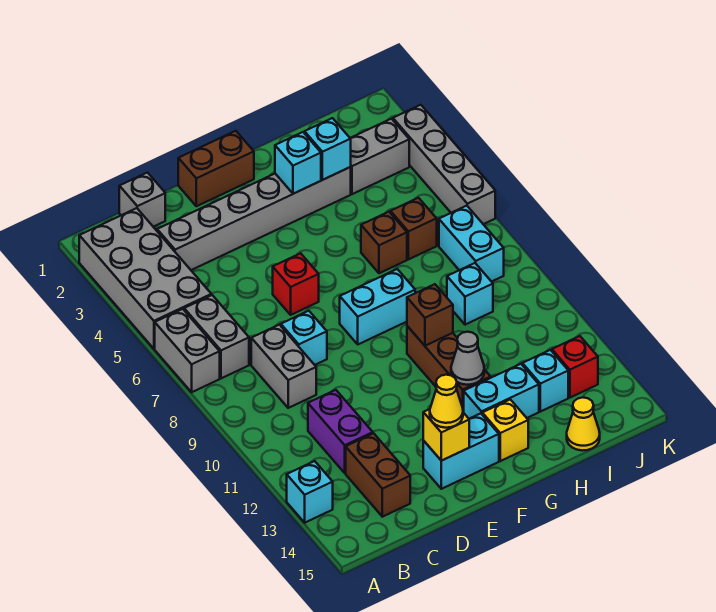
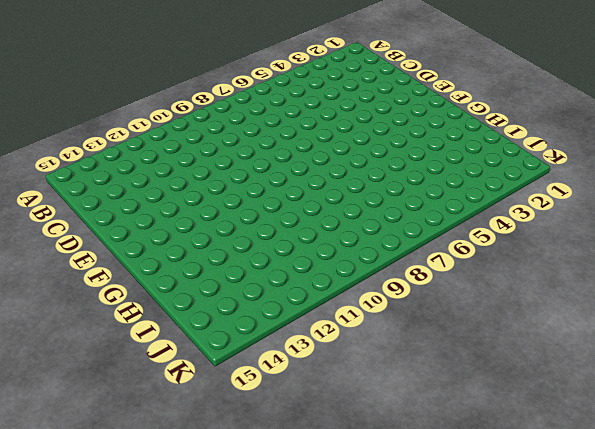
none -> grey 2x4 brick [79,208,211,349]
none -> grey 1x2 brick [155,309,220,392]
none -> cyan 1x1 brick [287,461,333,523]
none -> grey 1x2 brick [184,295,249,378]

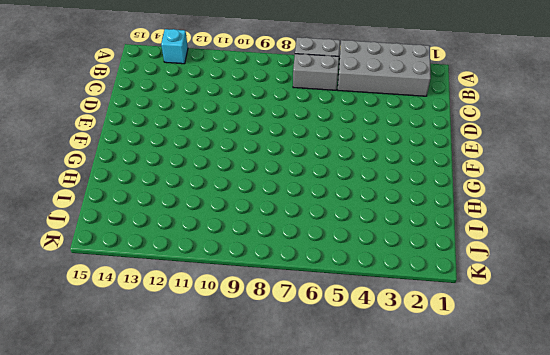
none -> grey 1x1 brick [119,173,165,227]
none -> grey 1x6 brick [157,167,351,270]
none -> grey 1x2 brick [251,325,316,408]
none -> purple 1x2 brick [308,390,373,473]

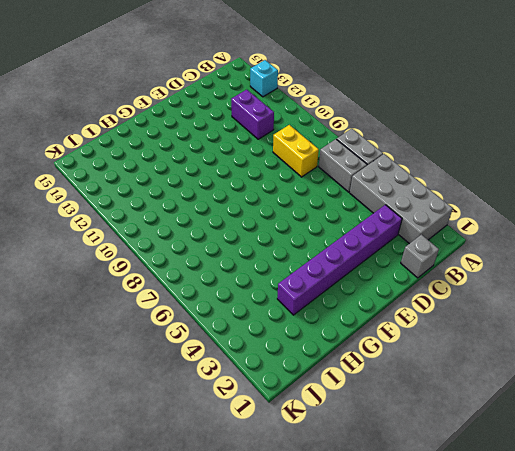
purple 1x6 brick [277,205,402,315] -> grey 1x6 brick [157,167,351,270]
yellow 1x2 brick [273,125,319,177] -> grey 1x2 brick [251,325,316,408]
none -> brown 1x2 brick [346,433,410,517]
none -> cyan 1x1 brick [281,311,327,365]
none -> brown 1x2 brick [178,131,254,206]
none -> red 1x1 brick [273,253,319,315]

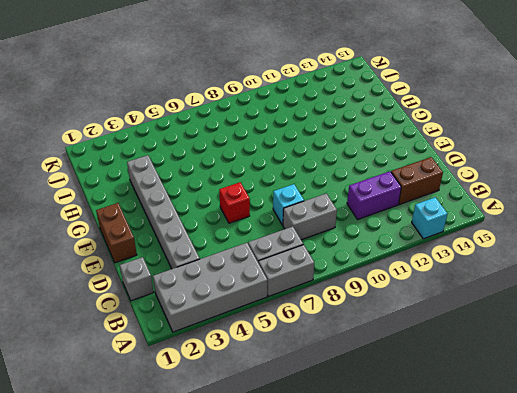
none -> cyan 1x2 brick [423,413,499,489]
none -> cyan 1x2 brick [340,269,415,344]
none -> brown 1x3 brick [407,326,491,413]
none -> cyan 1x2 brick [464,364,539,419]

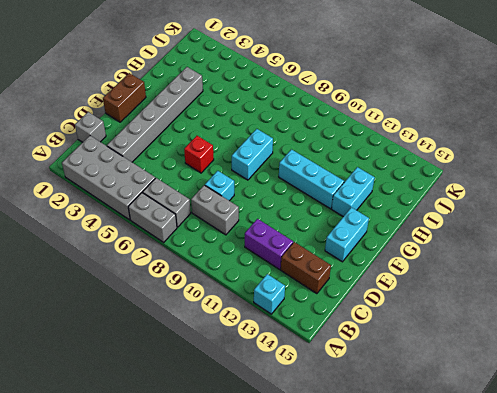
cyan 1x3 brick [279,149,344,209] -> brown 1x3 brick [407,326,491,413]
none -> yellow 1x1 brick [482,399,528,461]
none -> brown 1x1 brick [361,212,407,273]
none -> grey 1x2 brick [350,119,409,194]
none -> brown 1x1 brick [391,198,437,259]

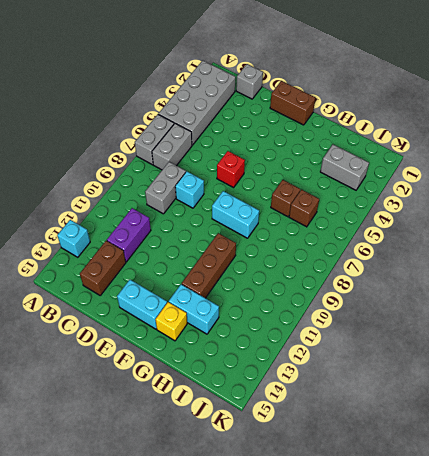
none -> grey 1x6 brick [157,167,351,270]
none -> cyan 1x1 brick [447,263,493,325]
none -> cyan 1x1 brick [522,350,568,412]
none -> yellow 1x1 cone [567,397,600,451]

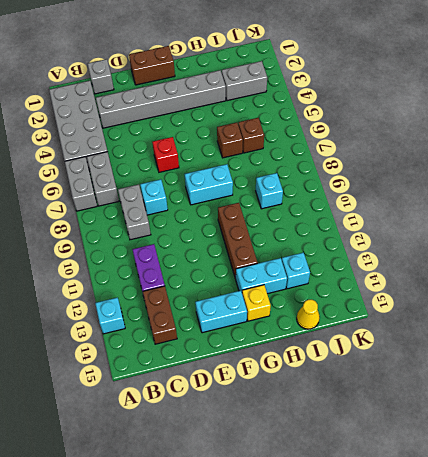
none -> cyan 1x2 brick [439,206,504,282]
none -> red 1x1 brick [552,336,598,398]
none -> grey 1x4 brick [393,105,495,224]
none -> yellow 1x1 brick [423,409,469,461]

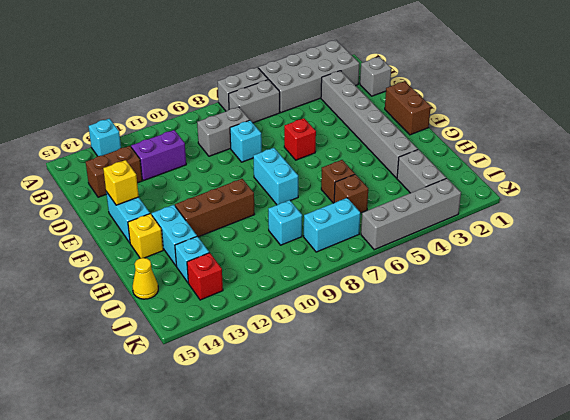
none -> cyan 1x1 brick [275,132,321,194]
none -> brown 1x1 brick [407,284,453,346]
none -> grey 1x1 cone [451,332,484,385]
none -> cyan 1x1 brick [305,118,351,180]

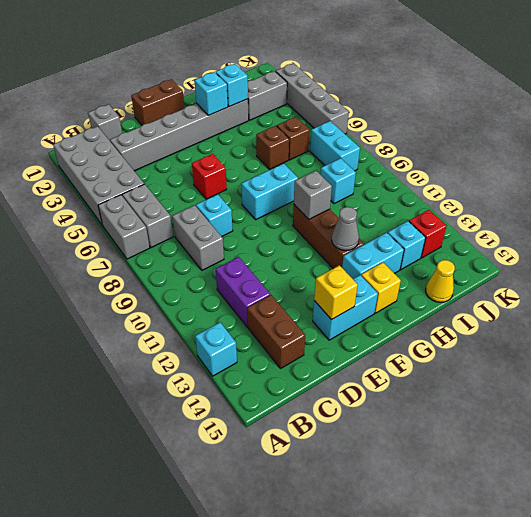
grey 1x1 brick [294,171,332,219] -> brown 1x1 brick [407,284,453,346]
none -> yellow 1x1 cone [430,375,463,428]

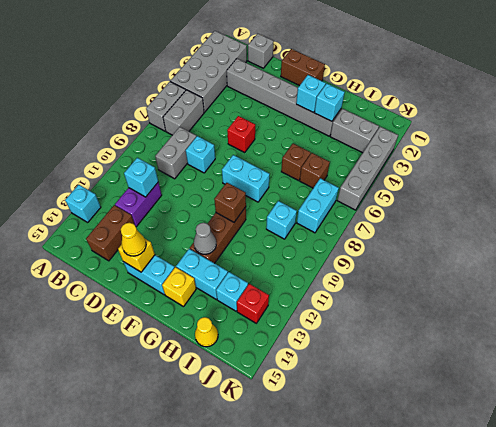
cyan 1x1 brick [124,158,158,197] -> none

